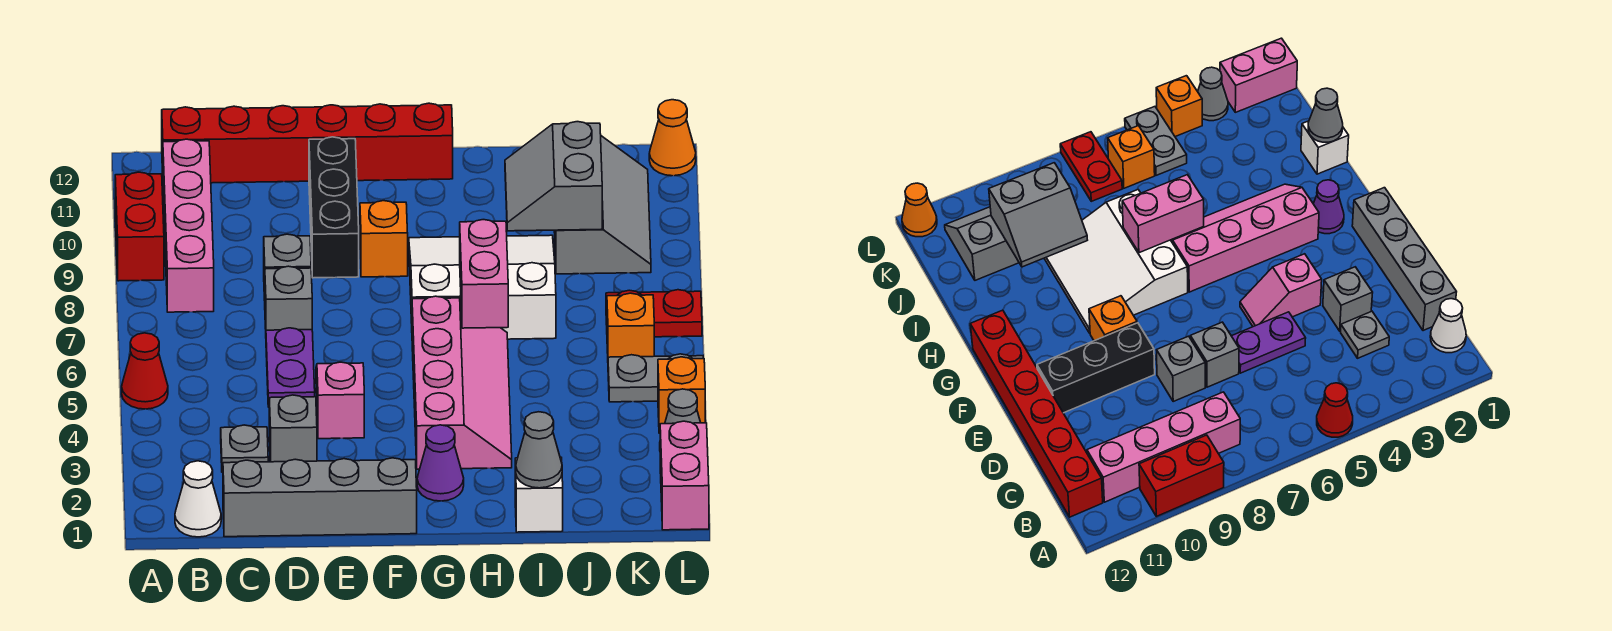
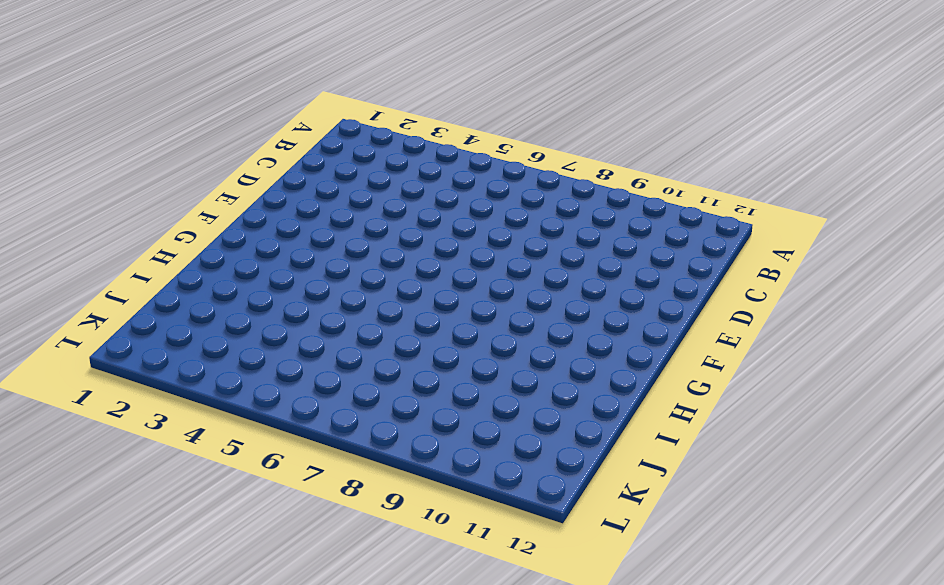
none -> red 1x1 cone [122,333,168,409]
none -> red 1x2 brick [115,172,164,281]
none -> white 1x1 cone [175,461,221,537]

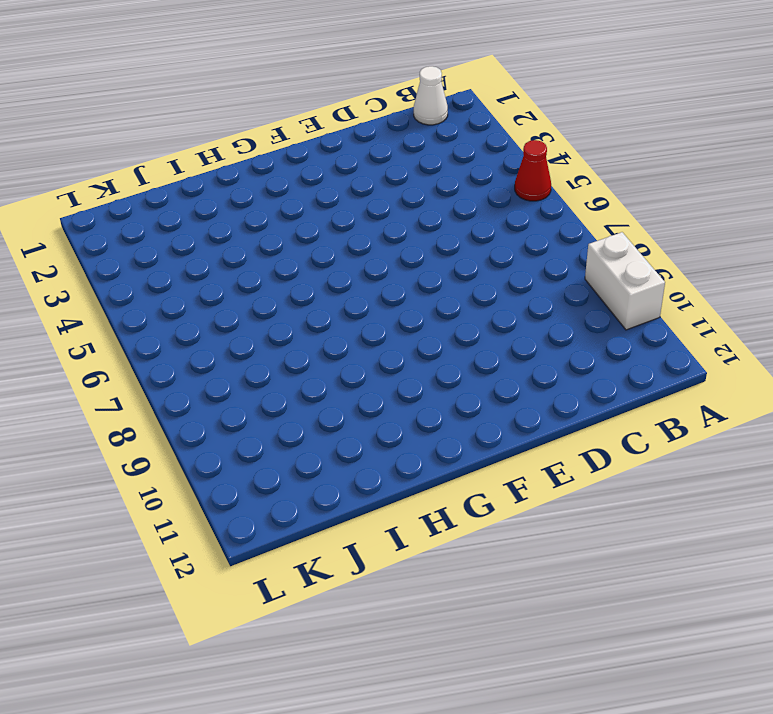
white 1x2 brick [585,232,665,330] -> red 1x2 brick [115,172,164,281]
none -> pink 1x4 brick [163,139,214,312]
none -> red 1x6 brick [162,103,453,183]
none -> grey 1x4 brick [223,458,417,537]

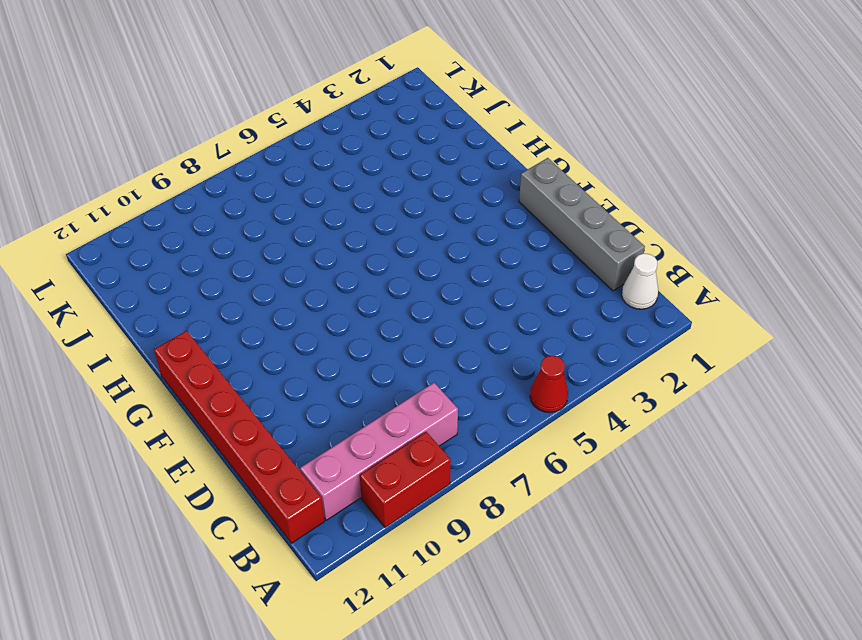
none -> grey 1x1 plate [221,425,268,472]
none -> grey 1x1 brick [269,395,317,462]
none -> purple 1x2 plate [266,328,315,407]

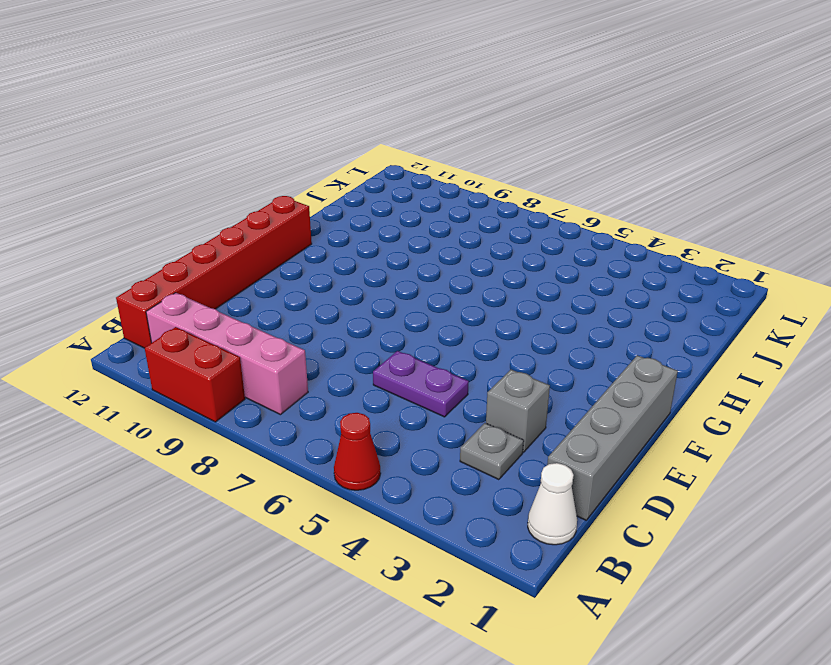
none -> grey 1x1 brick [265,266,312,330]
none -> grey 1x1 brick [264,234,311,301]
none -> pink 1x2 slope [316,362,364,439]

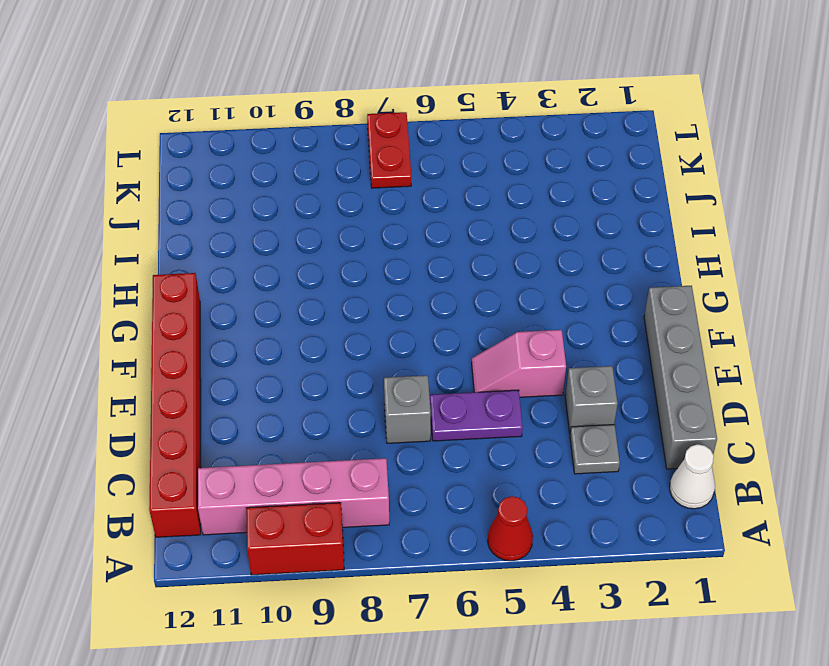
none -> grey 1x1 brick [264,234,311,301]
none -> black 1x3 brick [309,137,359,278]
none -> orange 1x1 brick [360,201,408,277]

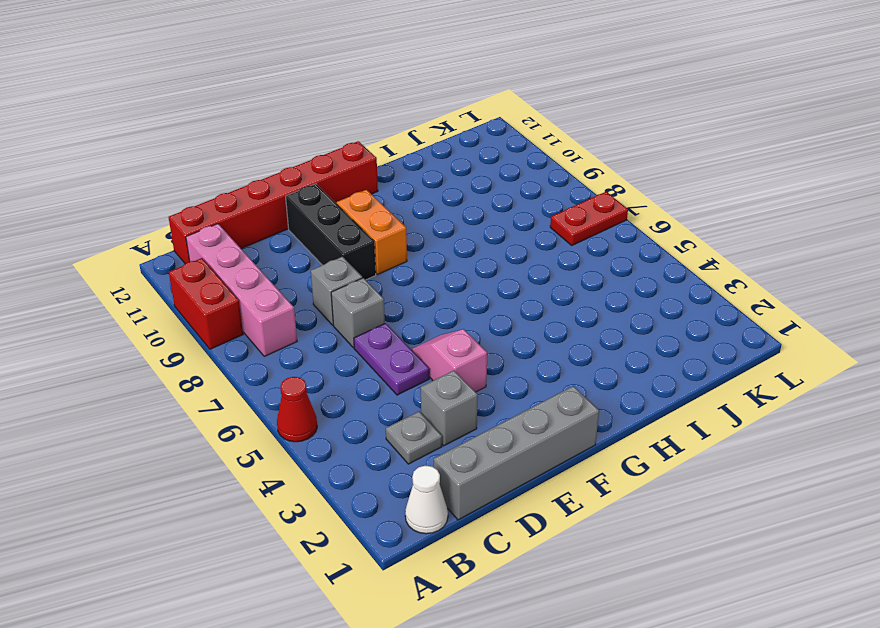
orange 1x2 brick [337,190,407,275] -> orange 1x1 brick [360,201,408,277]
none -> purple 1x1 cone [417,425,464,501]
none -> pink 2x4 slope [412,296,512,469]
none -> white 3x3 slope [409,235,556,339]

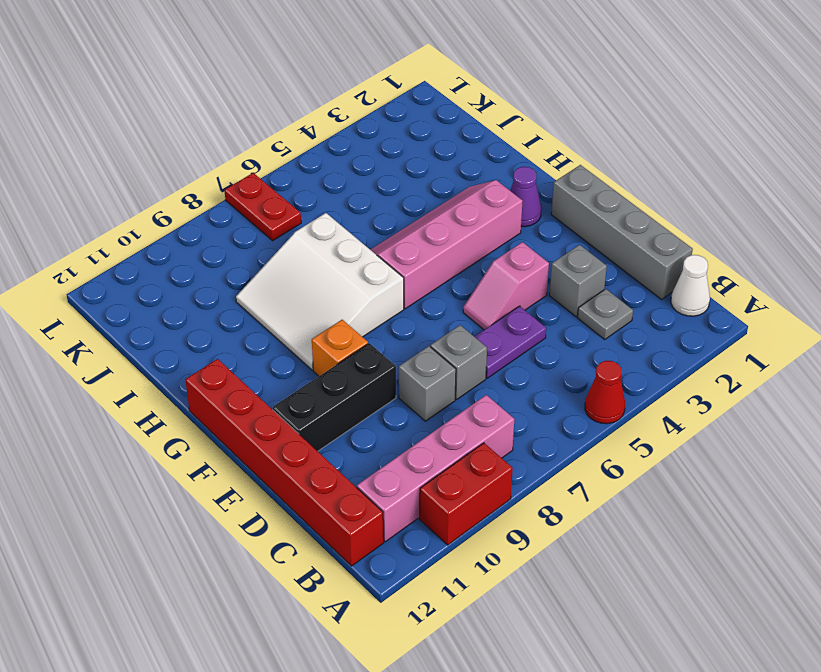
none -> white 1x1 brick [515,457,563,532]
none -> grey 2x3 slope [554,136,651,274]
none -> grey 1x2 plate [608,354,703,402]

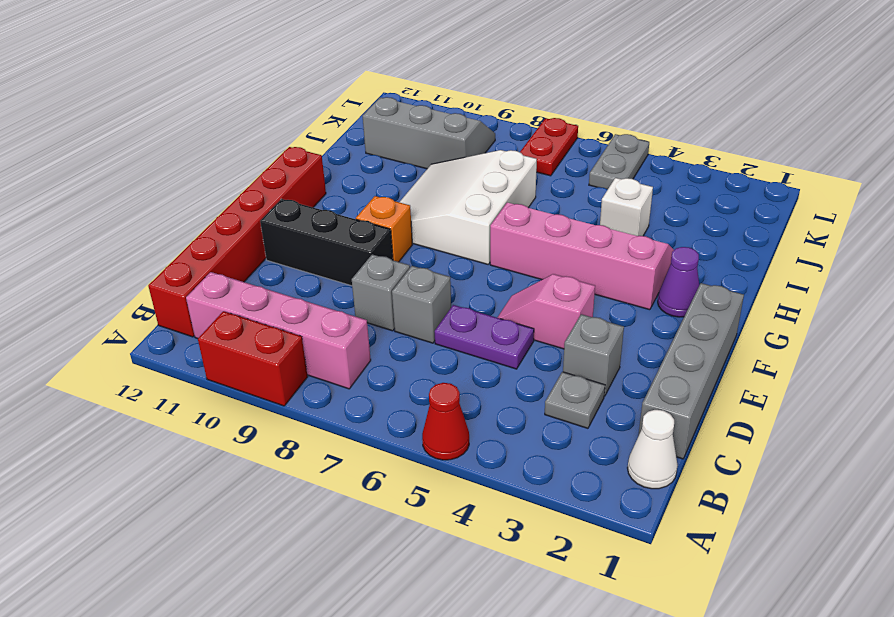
white 1x1 brick [600,178,653,236] -> white 1x1 brick moved to [515,457,563,532]
none -> orange 1x1 brick [607,293,654,357]
none -> pink 1x2 brick [660,421,709,530]
none -> grey 1x1 cone [665,389,701,424]

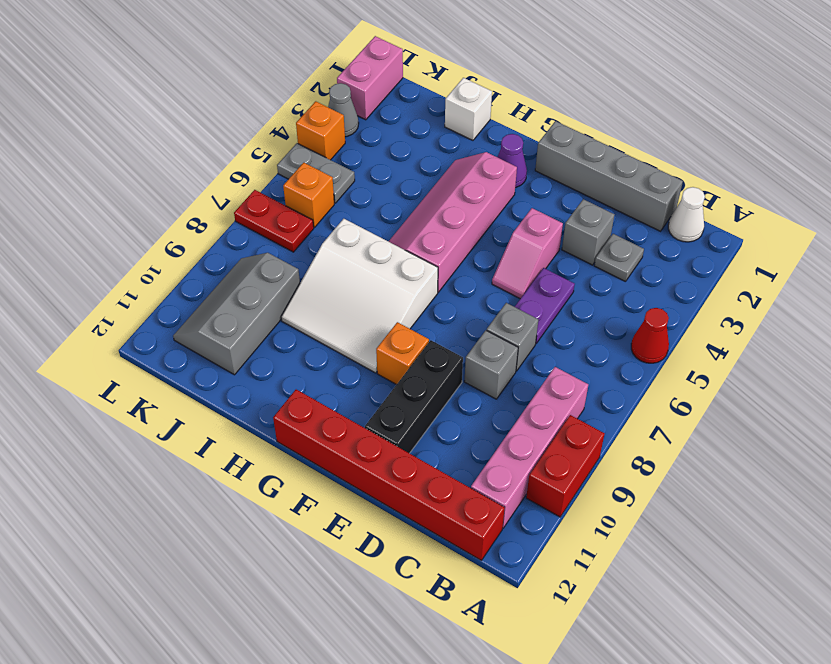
none -> orange 1x1 cone [649,100,696,176]
none -> pink 1x2 brick [460,220,508,328]
none -> grey 1x1 cone [516,412,562,488]

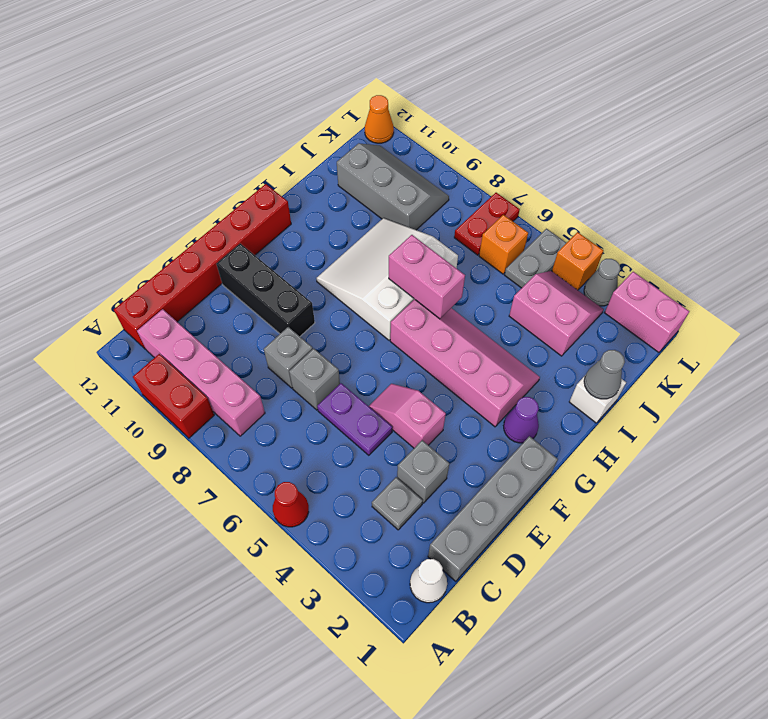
pink 2x2 slope [509,271,604,356] -> none
none -> orange 1x1 brick [360,201,408,277]
none -> grey 2x2 slope [505,122,602,231]

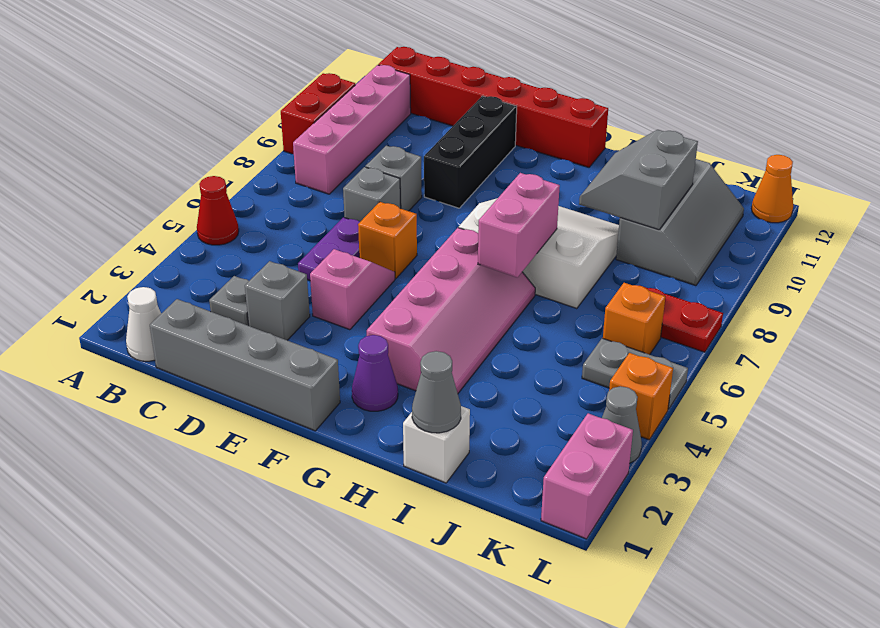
orange 1x1 brick [358,202,417,278] -> orange 1x1 brick moved to [360,201,408,277]

